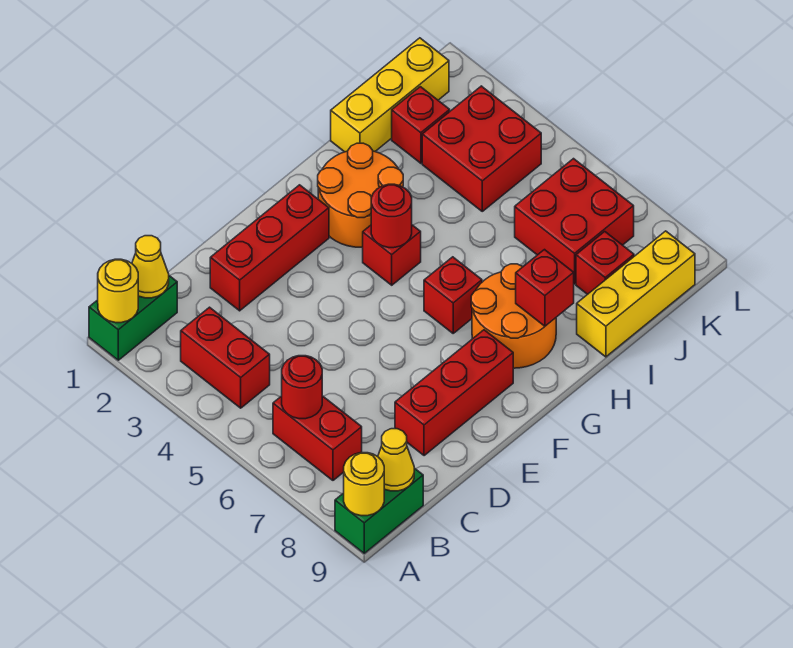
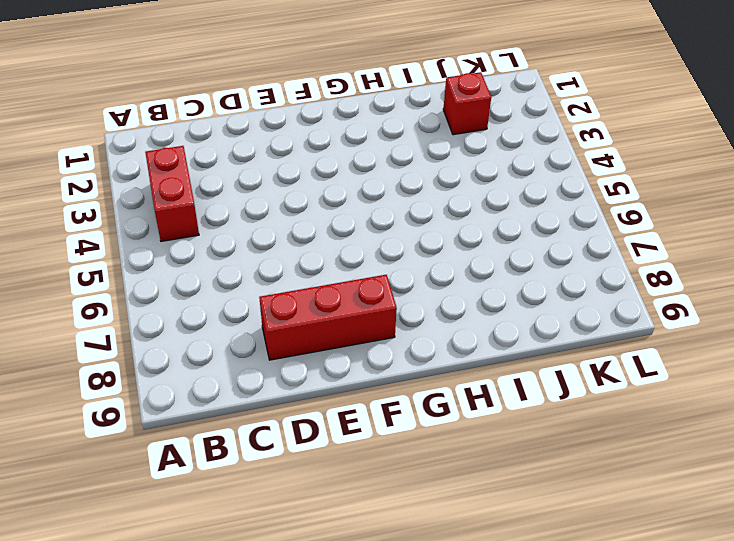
none -> green 1x2 brick [89,276,177,360]
none -> green 1x2 brick [335,468,423,553]
none -> red 1x2 brick [273,396,362,480]

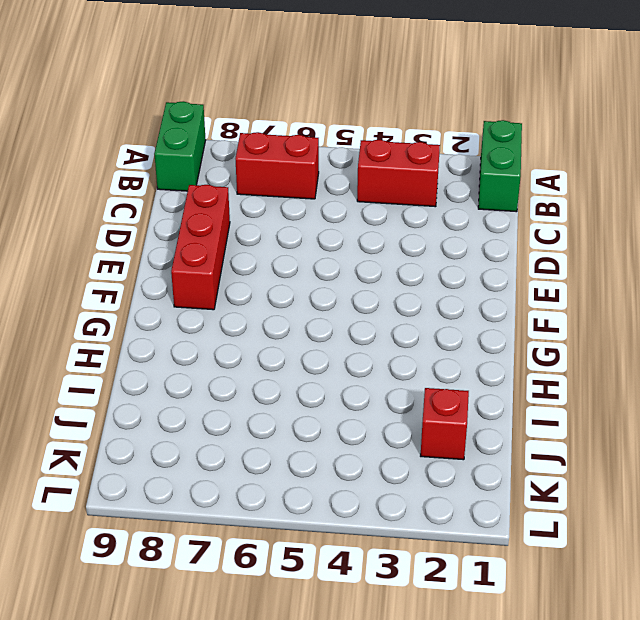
none -> red 1x3 brick [210,185,329,311]
none -> orange 2x2 round brick [318,143,403,247]
none -> red 1x1 brick [363,225,421,285]

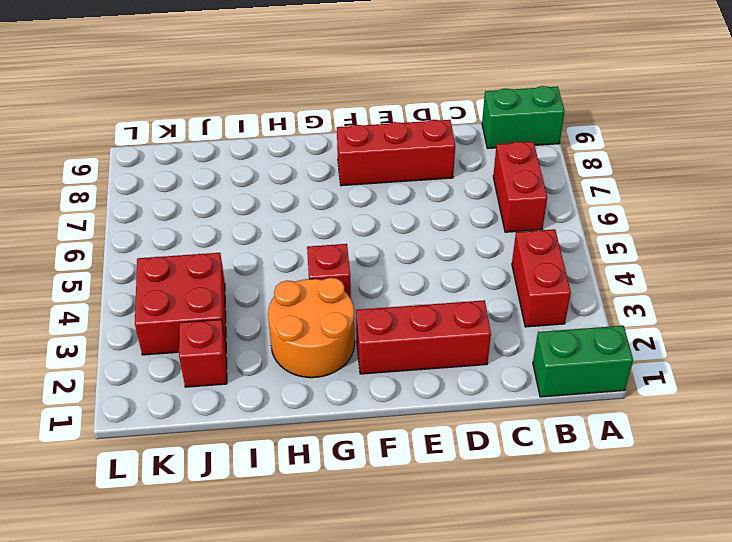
none -> red 1x1 brick [424,257,482,333]
none -> orange 2x2 round brick [471,264,556,368]
none -> yellow 1x3 brick [331,38,449,152]

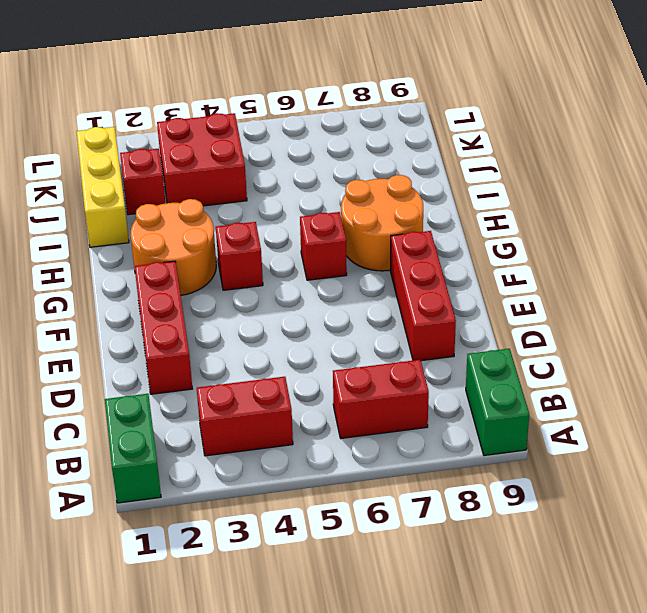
none -> yellow 1x3 brick [577,231,695,357]
none -> red 2x2 brick [515,159,634,284]
none -> red 1x1 brick [576,232,634,294]

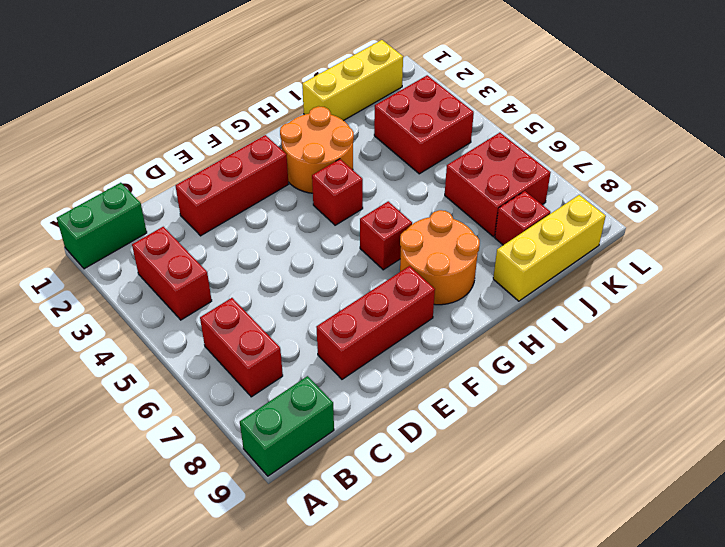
none -> red 1x1 brick [392,87,450,163]
none -> yellow 1x1 round brick [98,259,138,323]
none -> yellow 1x1 round brick [344,453,384,516]

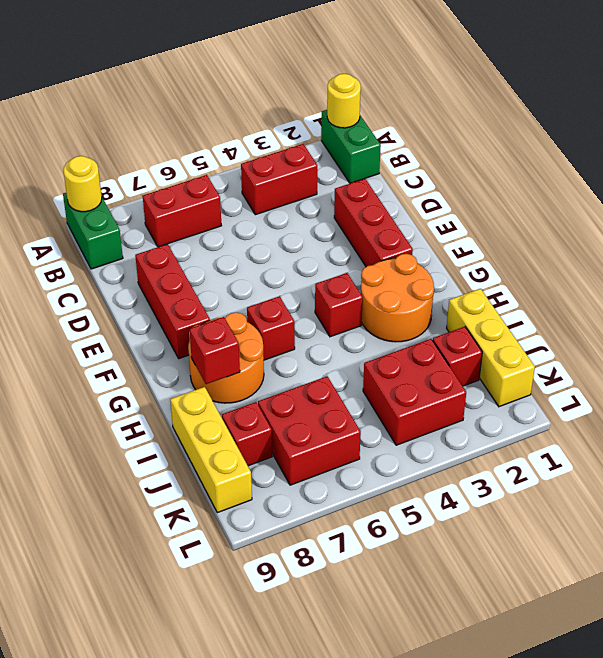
none -> yellow 1x1 cone [132,236,169,298]
none -> red 1x1 round brick [282,356,322,419]
none -> yellow 1x1 cone [378,429,414,491]

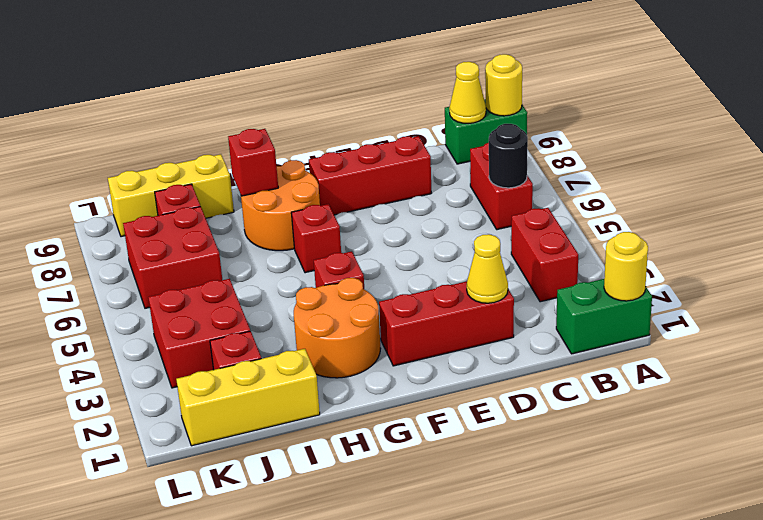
black 1x1 round brick [489,124,528,188] -> red 1x1 round brick [282,356,322,419]
yellow 1x1 cone [467,234,508,303] -> yellow 1x1 cone moved to [132,236,169,298]
none -> red 1x1 round brick [371,184,412,248]

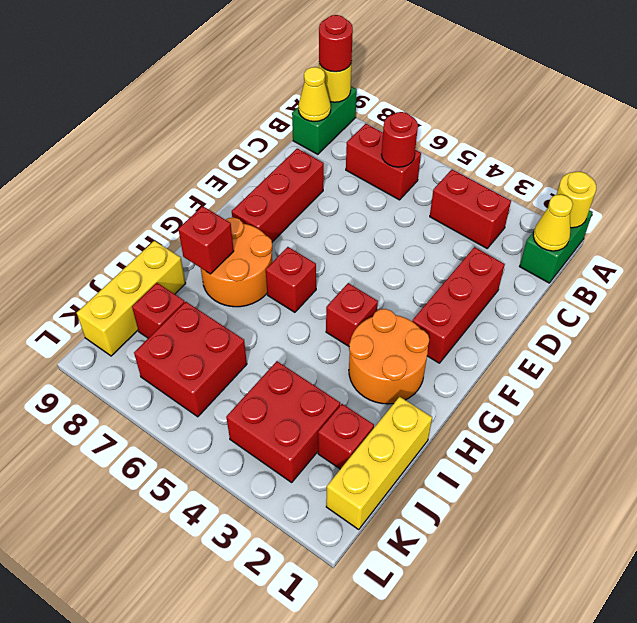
red 1x1 round brick [319,15,353,72] -> red 1x1 round brick moved to [371,184,412,248]

